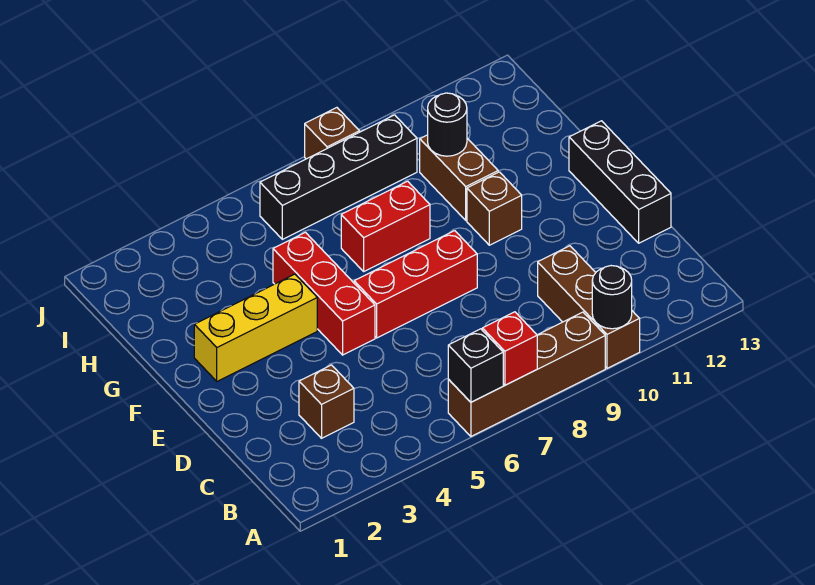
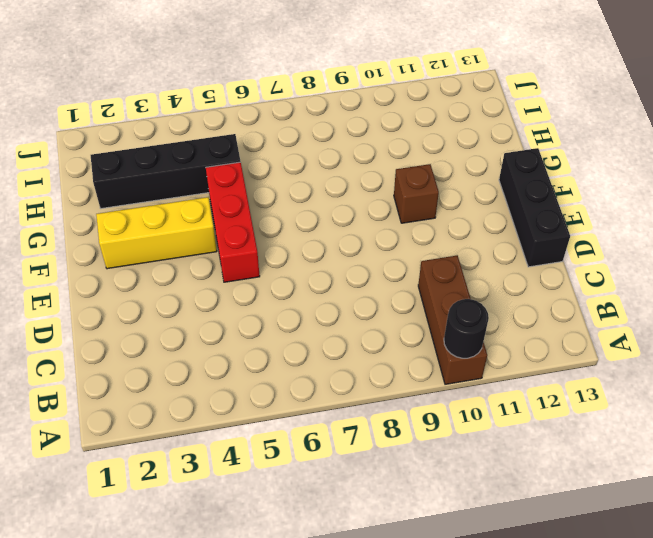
black 1x4 brick [91,134,241,209] -> black 1x4 brick moved to [260,115,417,239]
none -> brown 1x4 brick [448,312,605,436]
none -> brown 1x1 brick [299,365,354,438]
none -> red 1x3 brick [354,231,477,338]

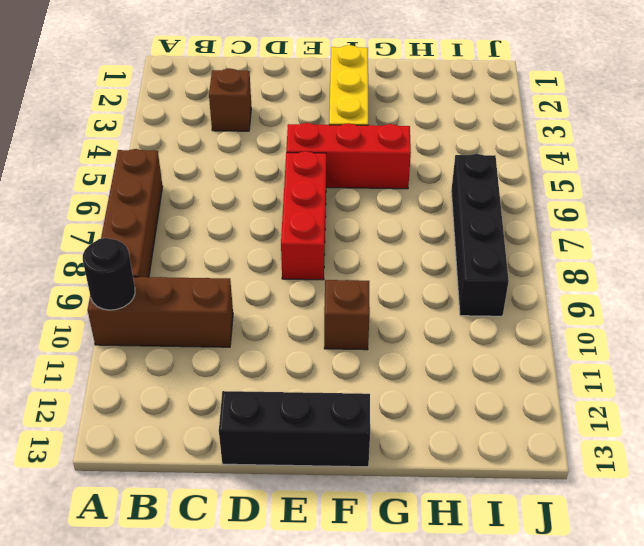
none -> red 1x2 brick [341,181,430,271]
none -> brown 1x2 brick [420,135,498,220]
none -> brown 1x1 brick [305,108,359,159]

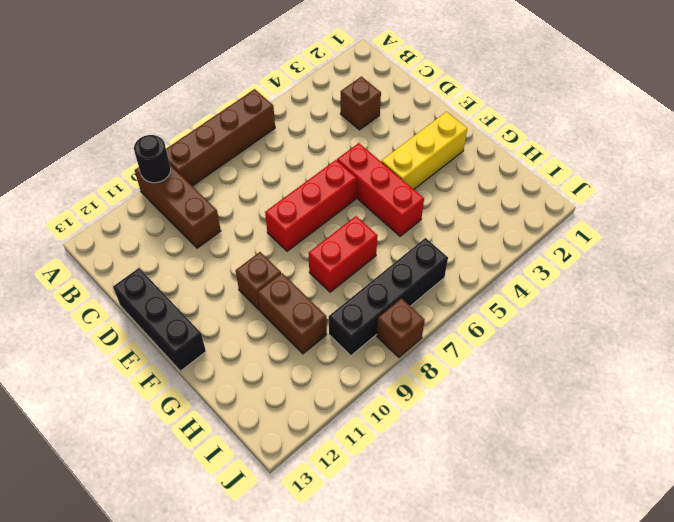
none -> black 1x1 brick [448,329,503,402]
none -> red 1x1 brick [482,312,537,385]
none -> black 1x1 round brick [428,93,467,156]

